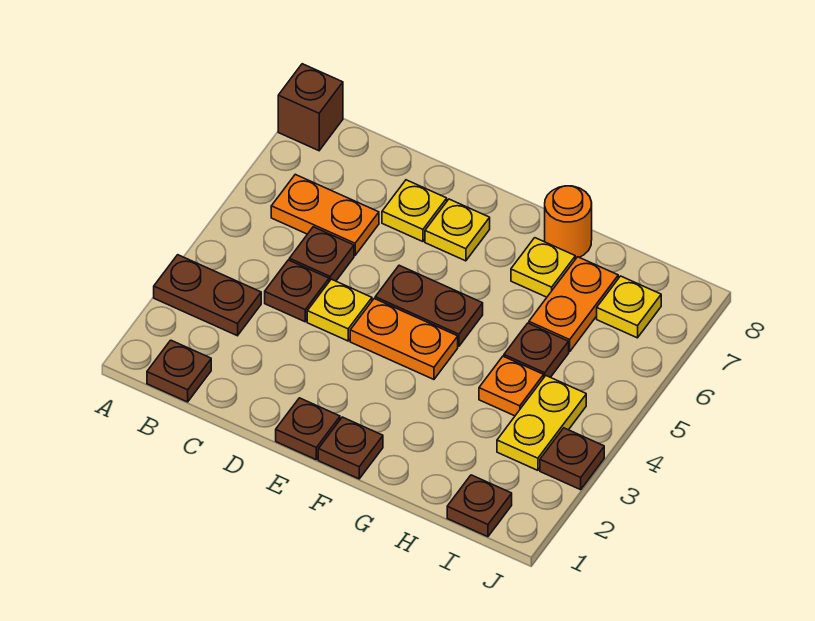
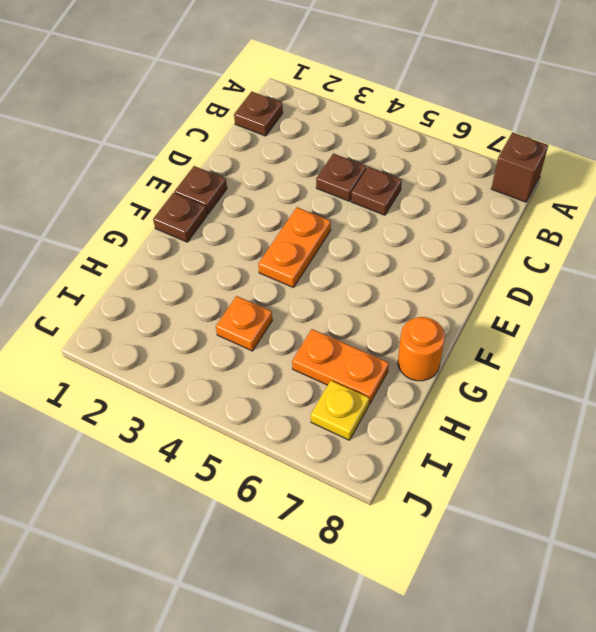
none -> brown 1x2 plate [154,255,261,336]
none -> orange 1x2 plate [271,174,379,255]
none -> yellow 1x1 plate [307,279,372,341]

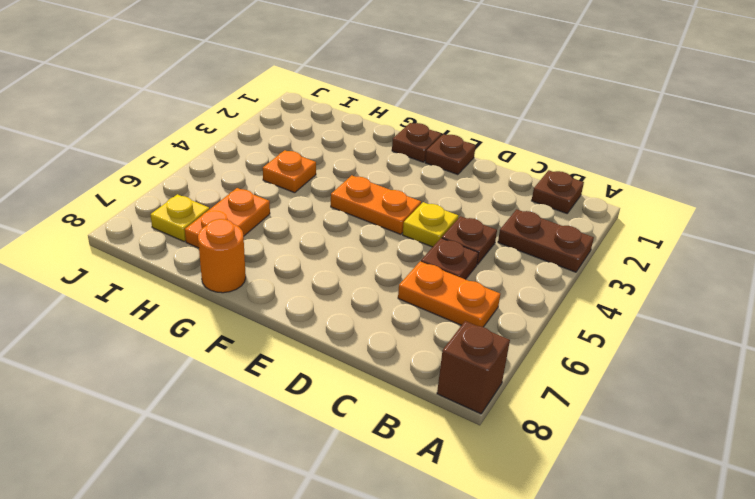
none -> yellow 1x1 plate [382,180,447,242]
none -> brown 1x2 plate [375,265,483,346]
none -> yellow 1x1 plate [425,199,490,261]

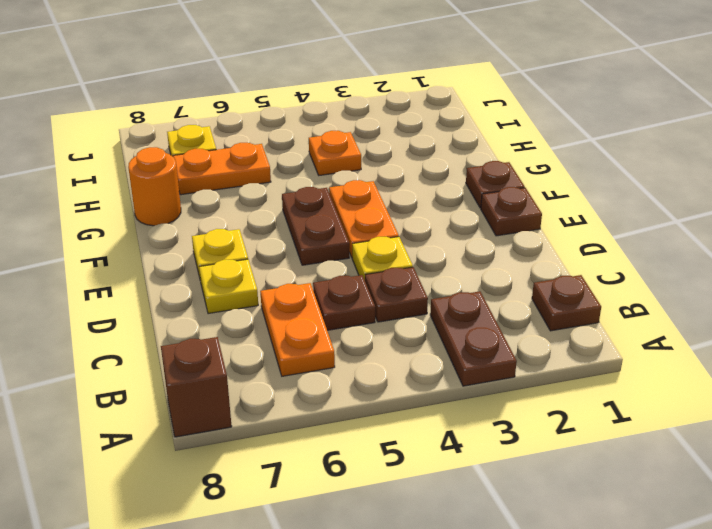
none -> yellow 1x1 plate [511,238,575,297]
none -> brown 1x1 plate [504,323,569,377]
none -> brown 1x1 plate [447,475,512,537]

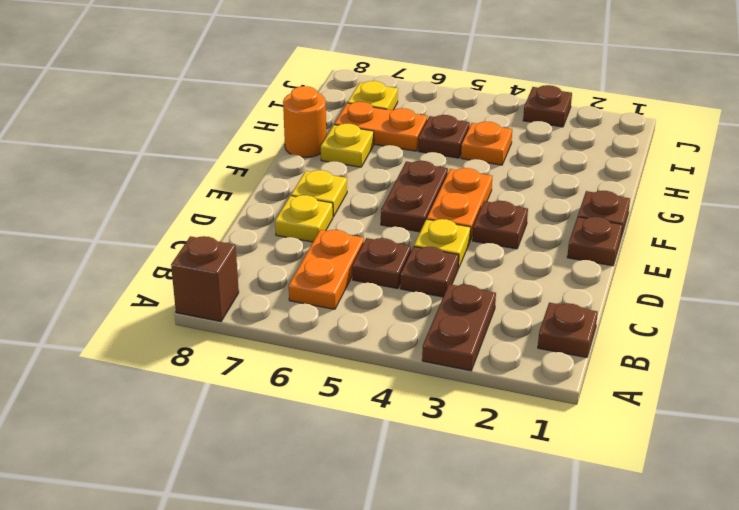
brown 1x1 plate [473,201,528,249] -> brown 1x1 plate moved to [447,475,512,537]
none -> yellow 1x2 plate [497,376,586,470]

